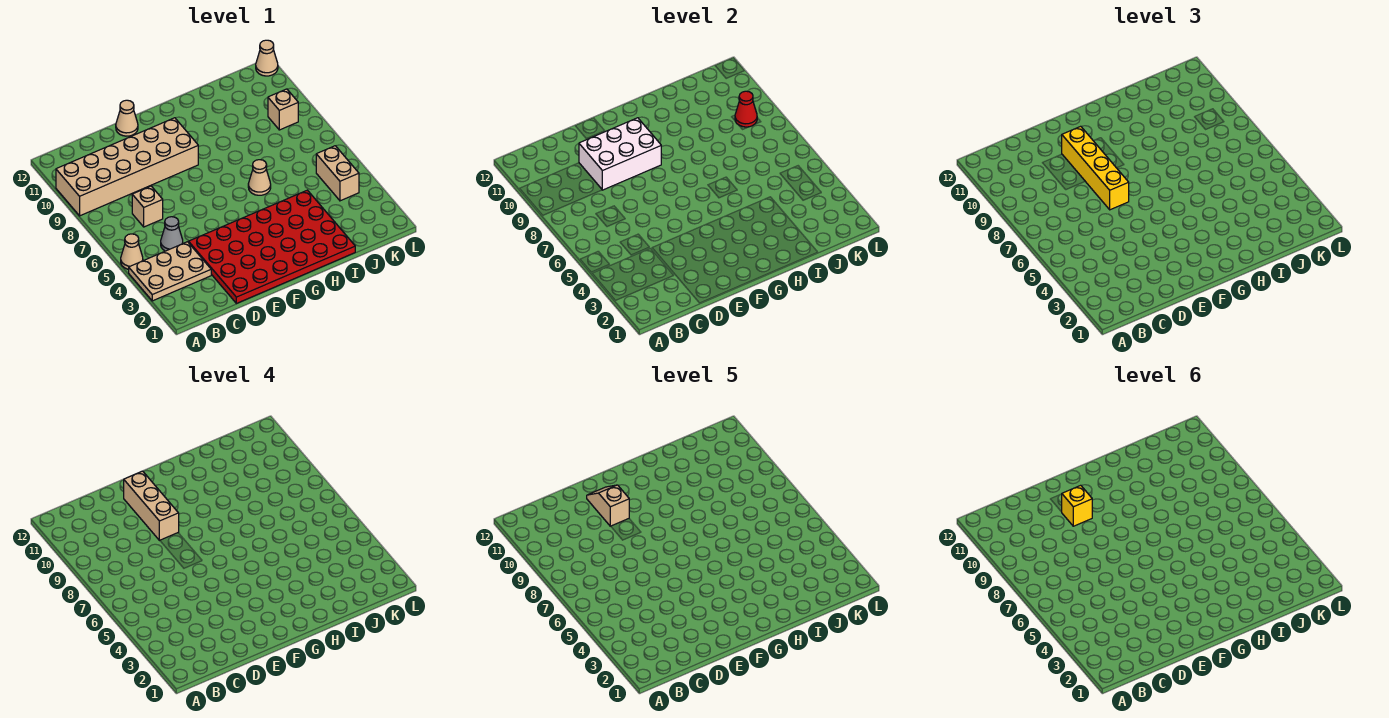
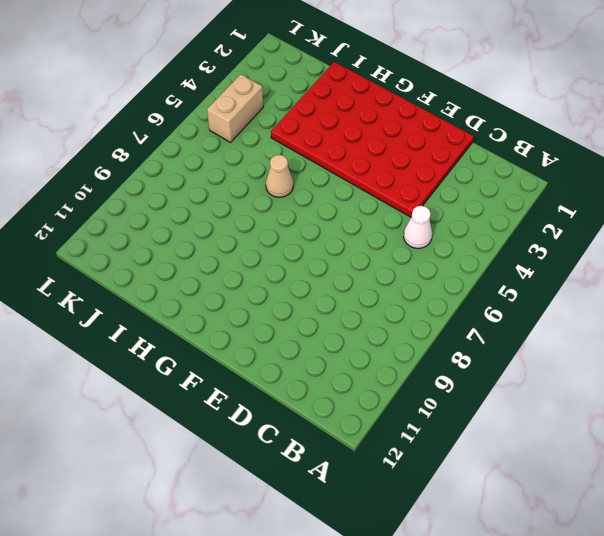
white 1x1 cone [403,206,432,249] -> grey 1x1 cone [161,217,183,251]
none -> tan 2x3 plate [129,242,211,301]
none -> tan 1x1 cone [121,234,143,269]
none -> tan 2x6 brick [56,118,198,216]

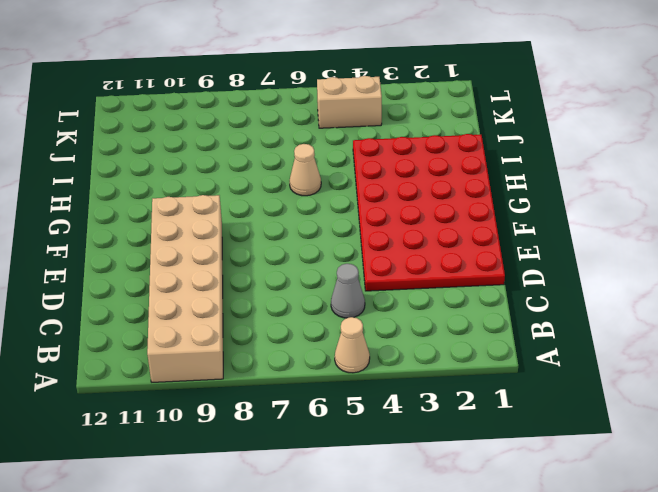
none -> tan 2x3 plate [129,242,211,301]
none -> tan 1x1 brick [132,186,163,227]
none -> tan 1x1 cone [116,100,138,136]

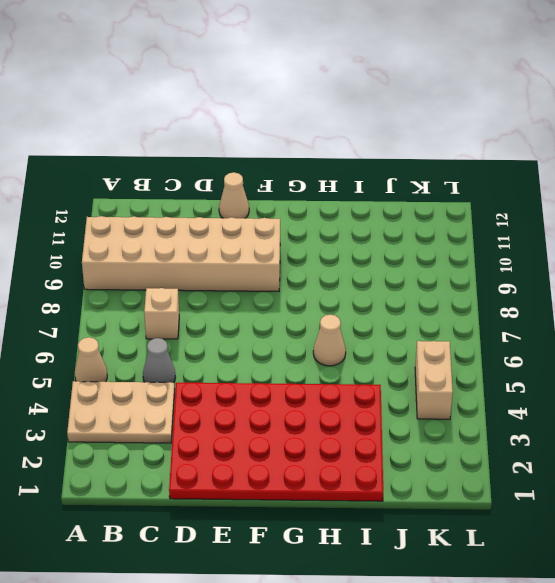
none -> tan 1x1 brick [268,89,298,130]
none -> tan 1x1 cone [256,40,278,76]
none -> white 2x3 brick [579,118,661,190]

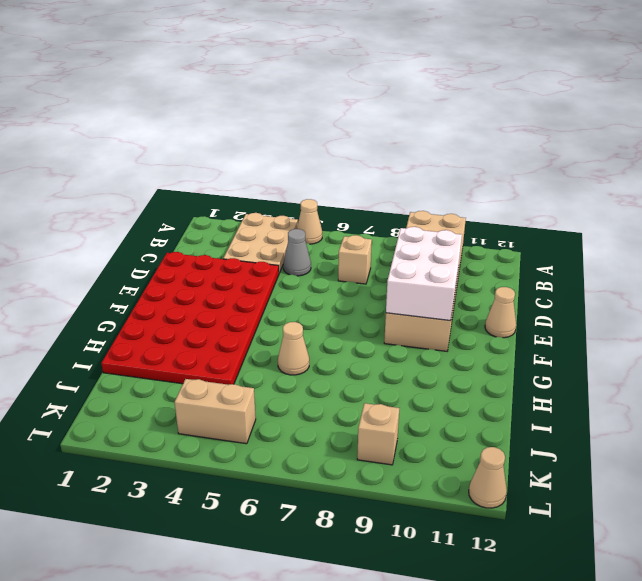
none -> red 1x1 cone [735,91,757,127]
none -> yellow 1x4 brick [1062,126,1129,210]
none -> tan 1x3 brick [124,471,179,540]

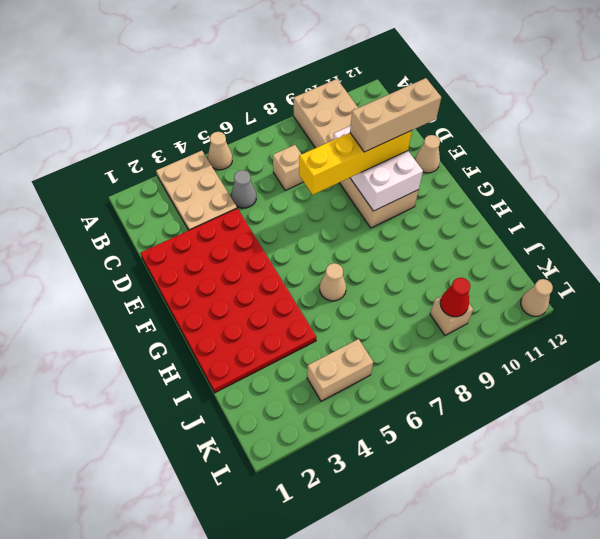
none -> tan 1x2 slope [587,485,629,526]
none -> yellow 1x1 brick [1062,485,1092,526]

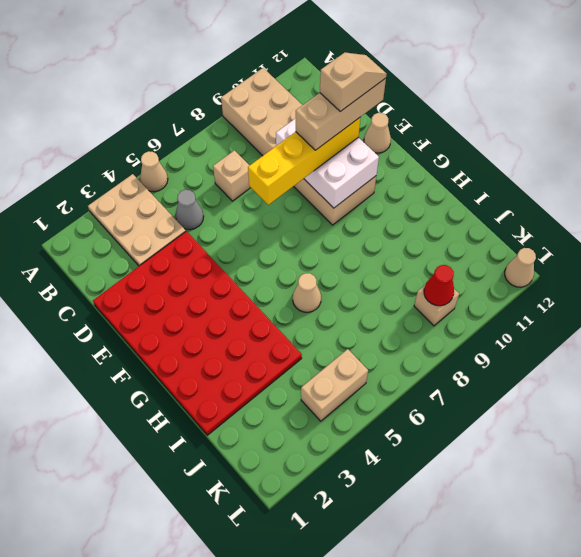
none -> yellow 1x1 brick [1062,485,1092,526]

